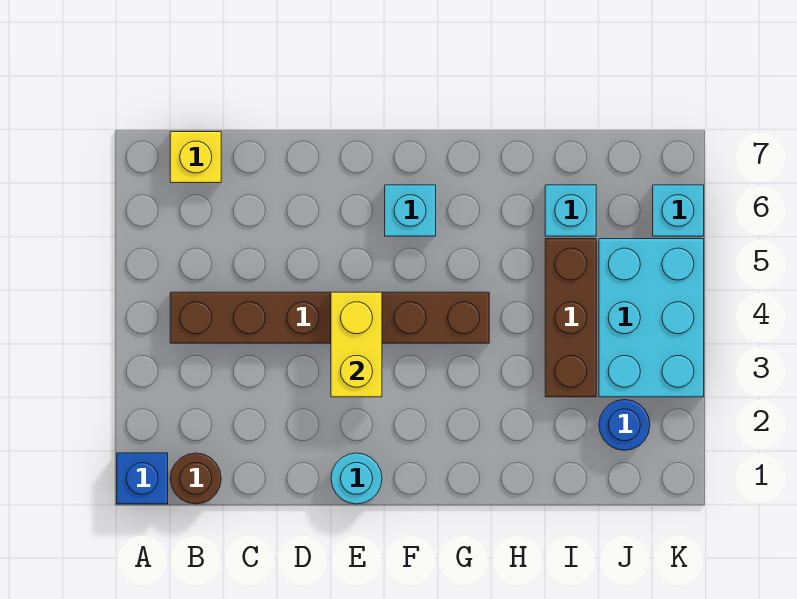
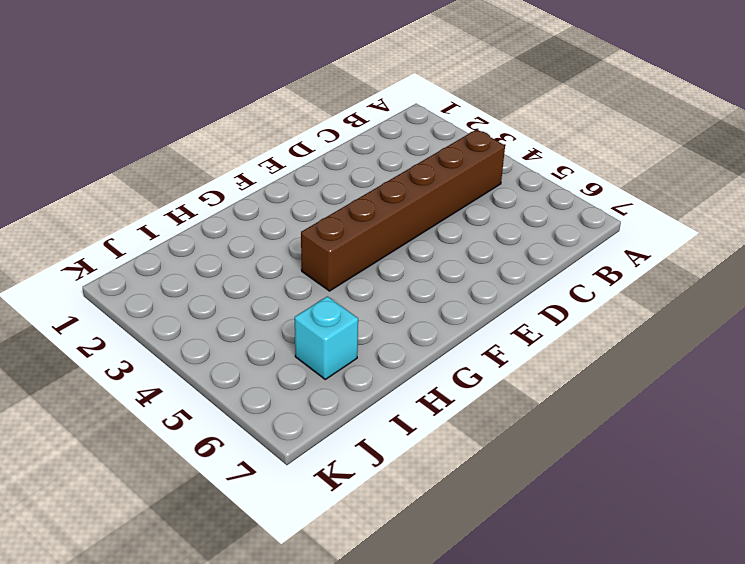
none -> blue 1x1 brick [117,453,168,504]
none -> brown 1x1 round brick [170,453,221,504]
none -> yellow 1x1 brick [170,132,221,183]

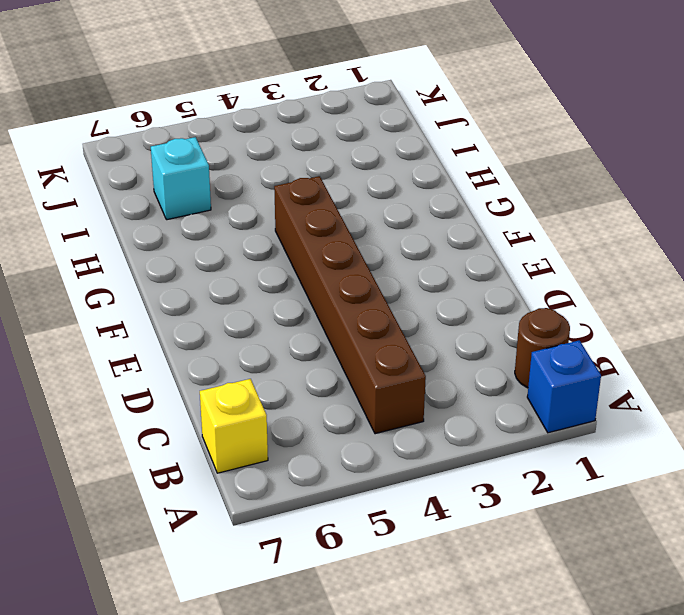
none -> cyan 1x1 round brick [331,453,382,504]
none -> cyan 1x1 brick [385,185,436,236]
none -> brown 1x3 brick [545,239,596,397]

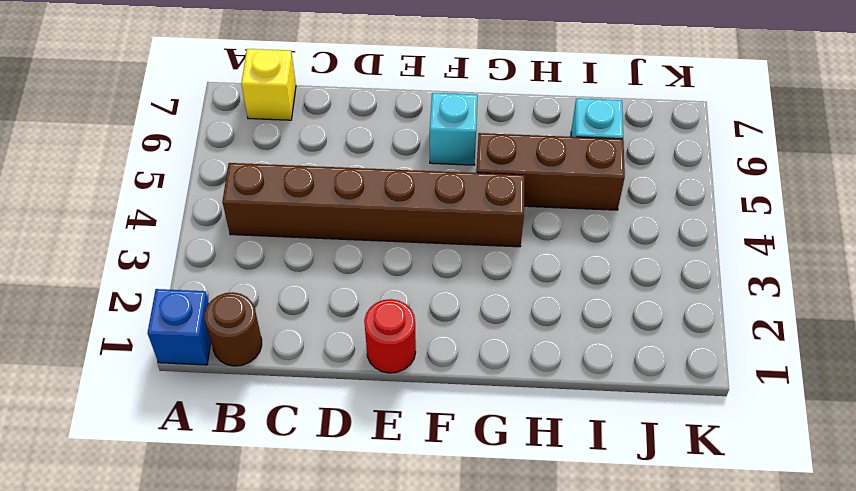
red 1x1 round brick [364,299,416,373] -> cyan 1x1 round brick [331,453,382,504]
brown 1x3 brick [477,133,625,210] -> brown 1x3 brick turned to [545,239,596,397]
none -> blue 1x1 round brick [599,400,650,450]
none -> cyan 2x3 brick [599,239,704,397]
none -> cyan 1x1 brick [653,185,704,236]

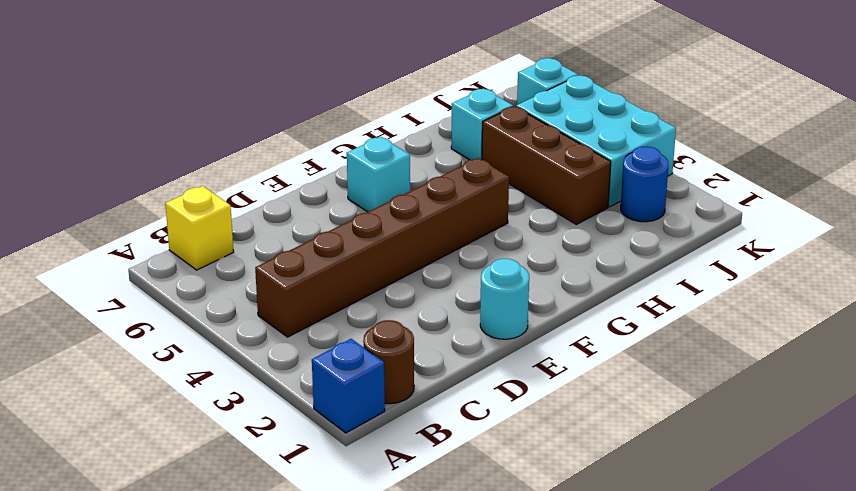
none -> yellow 1x2 brick [331,292,382,397]

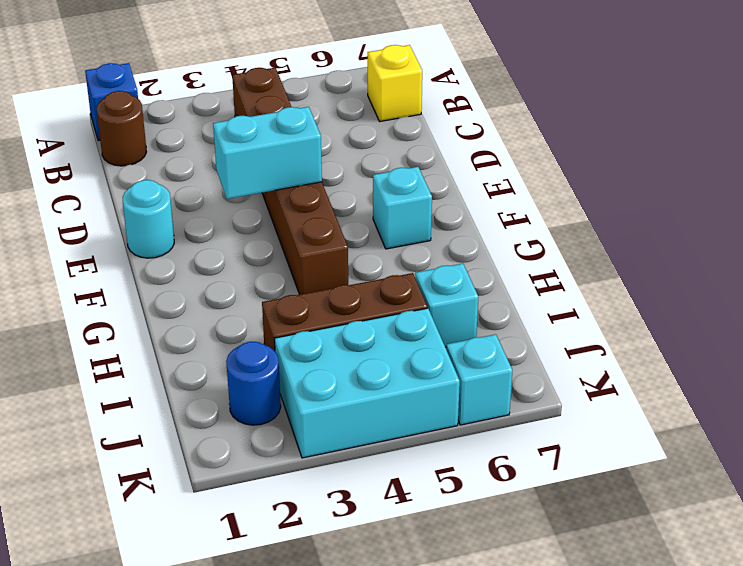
cyan 1x2 brick [213,107,322,199] -> yellow 1x2 brick [331,292,382,397]

